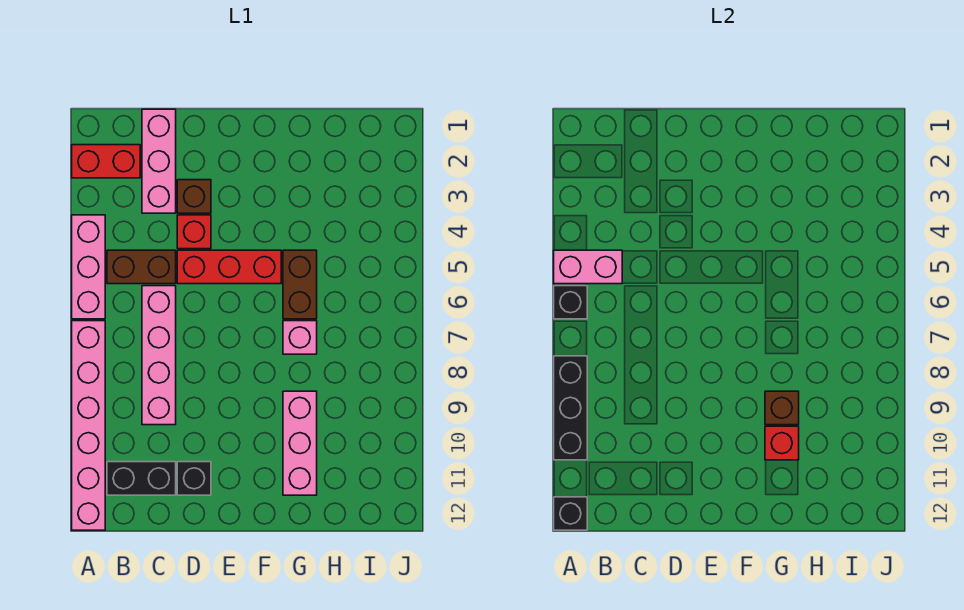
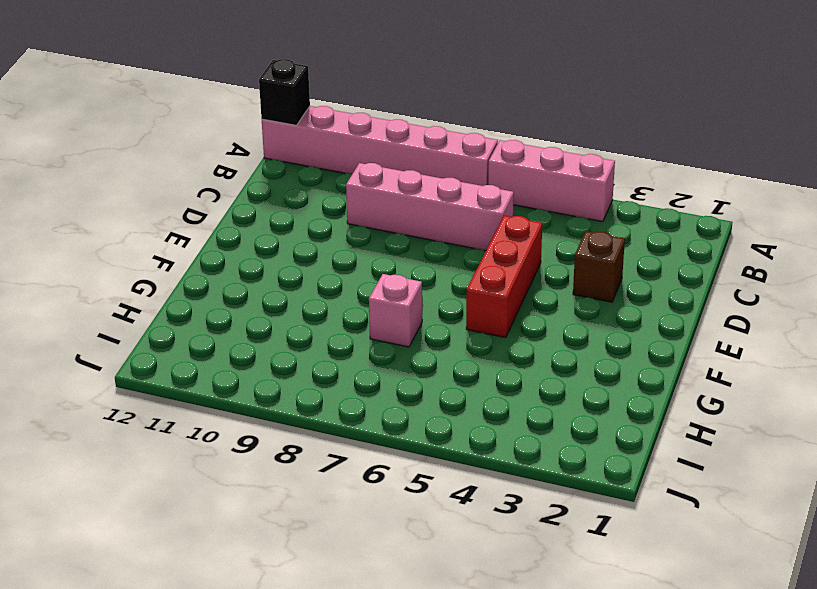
none -> red 1x2 brick [72,145,140,178]
none -> brown 1x2 brick [107,250,176,284]
none -> black 1x2 brick [107,462,176,495]

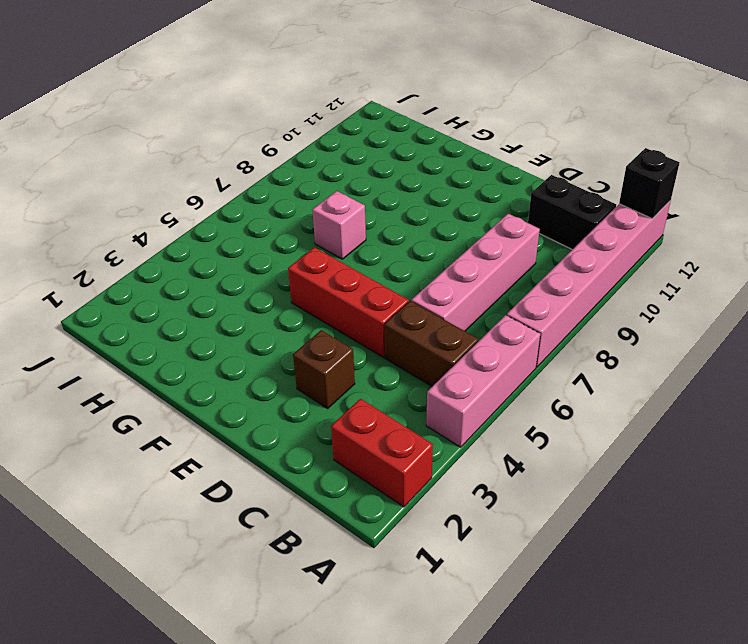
none -> pink 1x3 brick [142,109,176,213]
none -> red 1x1 brick [177,215,211,249]
none -> black 1x1 brick [177,462,211,495]

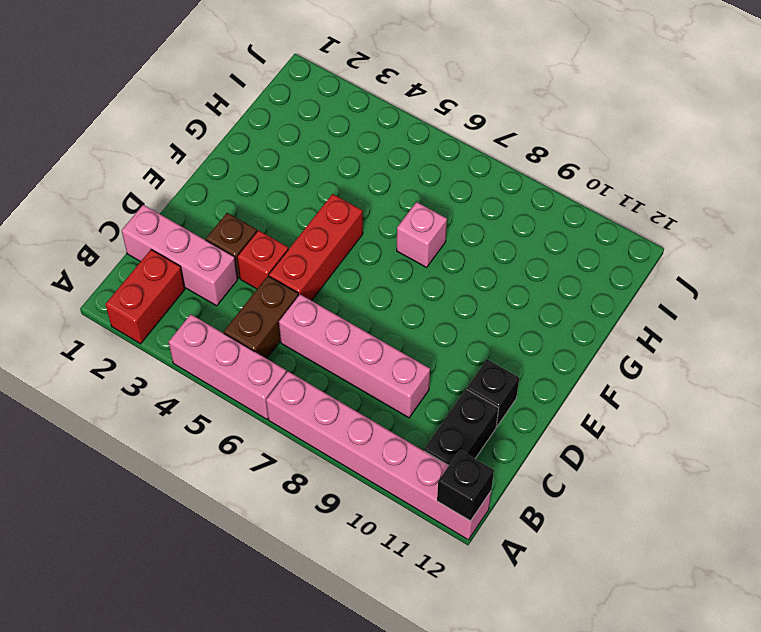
none -> brown 1x2 brick [283,250,317,319]
none -> pink 1x3 brick [283,391,317,495]
none -> pink 1x2 brick [554,250,622,284]

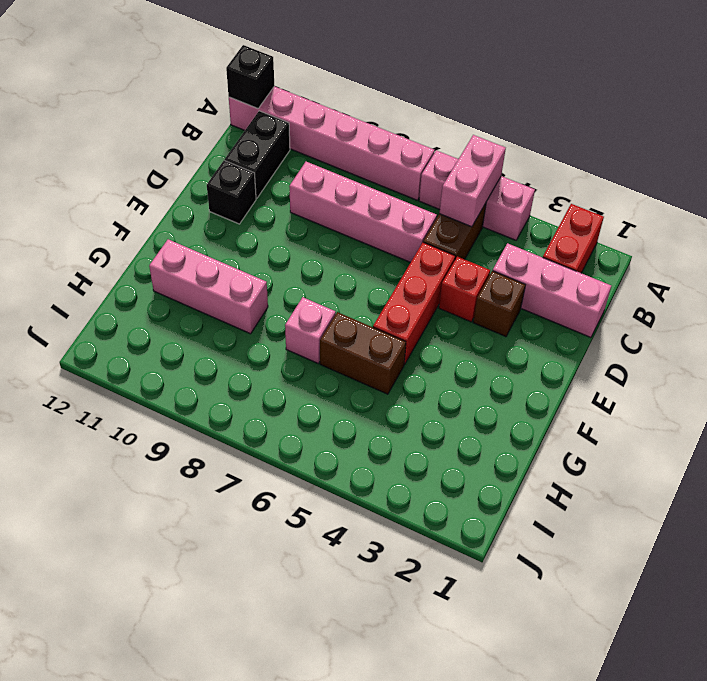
none -> black 1x1 brick [554,286,587,319]
none -> black 1x3 brick [554,356,587,460]
none -> brown 1x1 brick [765,391,799,425]

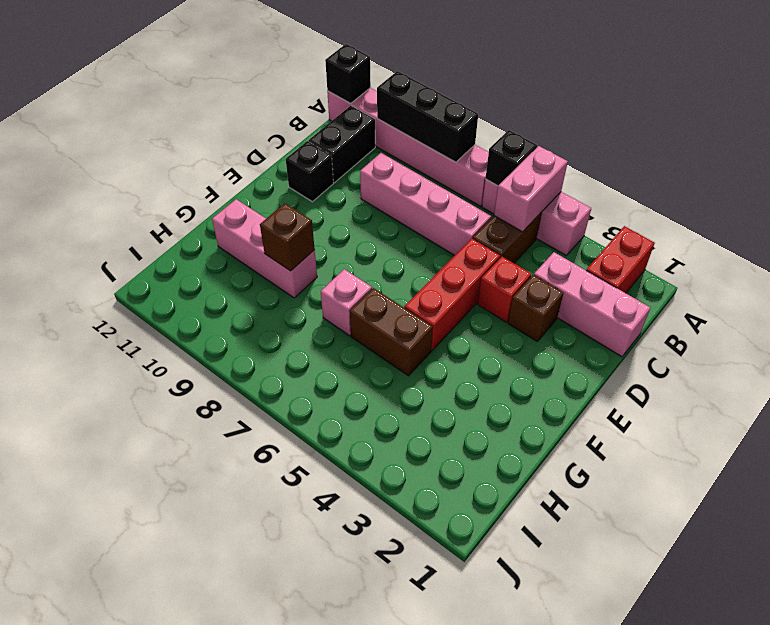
none -> red 1x1 brick [765,426,799,460]

